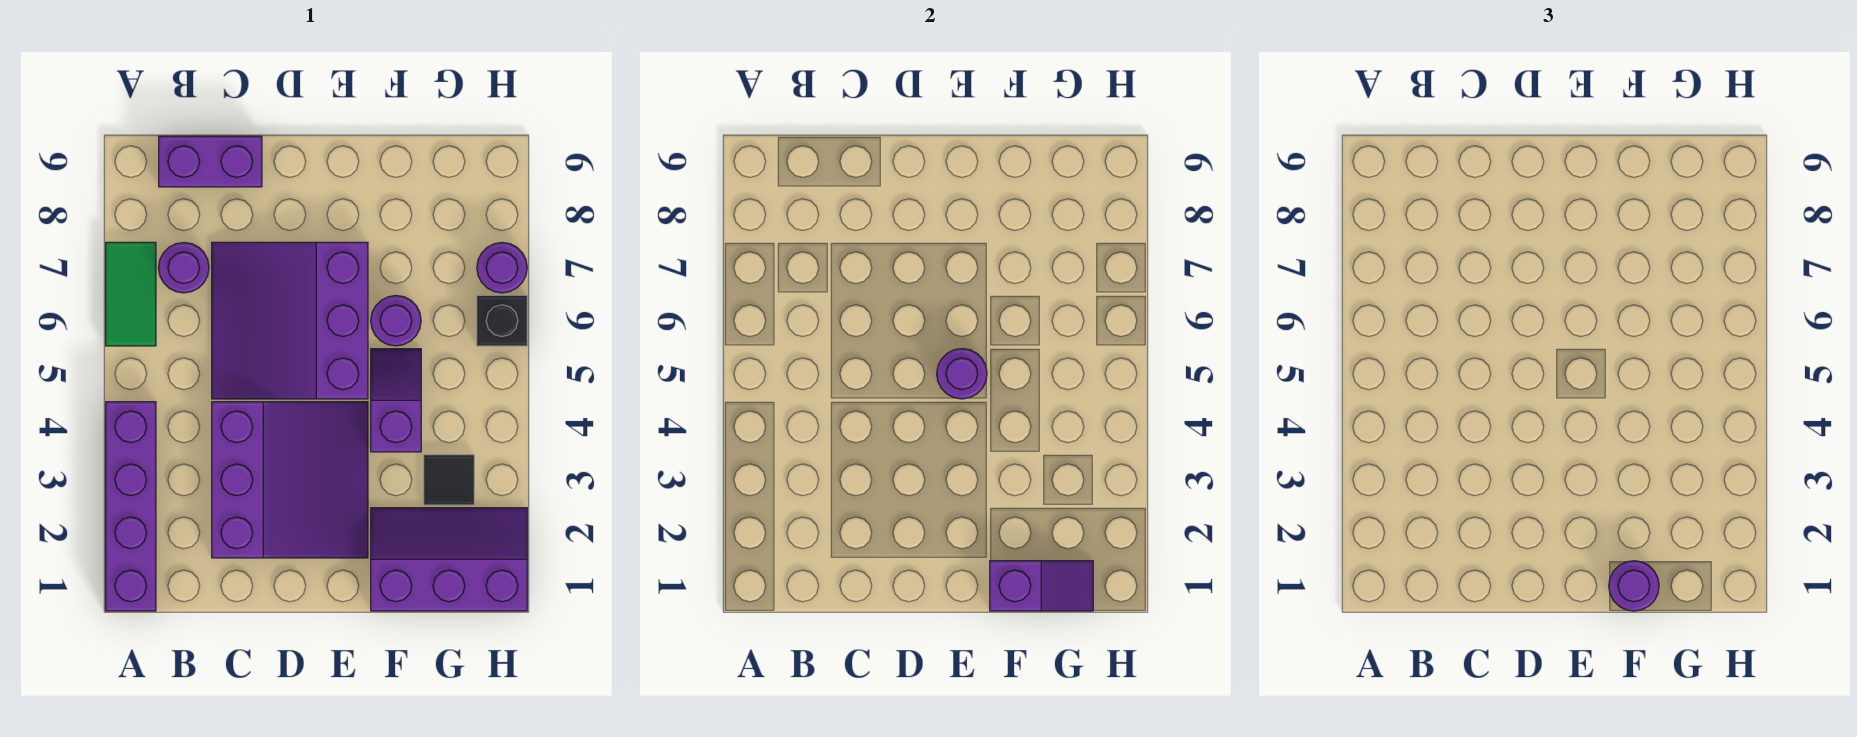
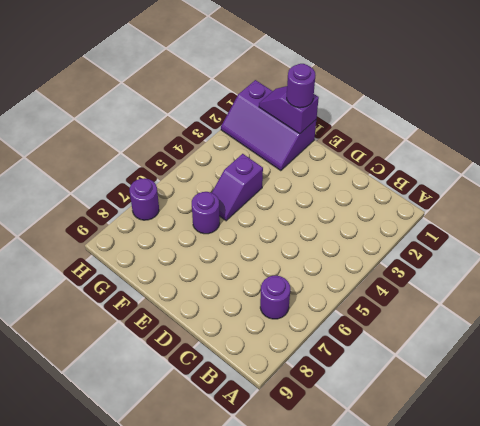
none -> purple 1x4 brick [106,402,156,611]
none -> green 1x2 tile [106,242,156,346]
none -> purple 1x2 brick [159,136,262,187]

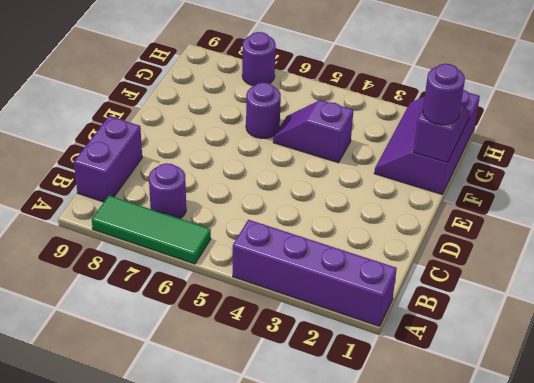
green 1x3 tile [92,196,211,264] -> green 1x2 tile [106,242,156,346]
none -> purple 3x3 slope [212,402,368,558]
none -> purple 3x3 slope [212,242,368,399]
none -> black 1x1 tile [424,455,474,505]

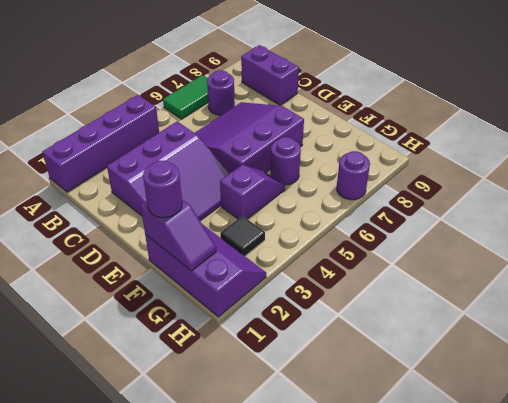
none -> black 1x1 brick [477,295,527,346]
none -> purple 1x1 round brick [937,349,987,399]

